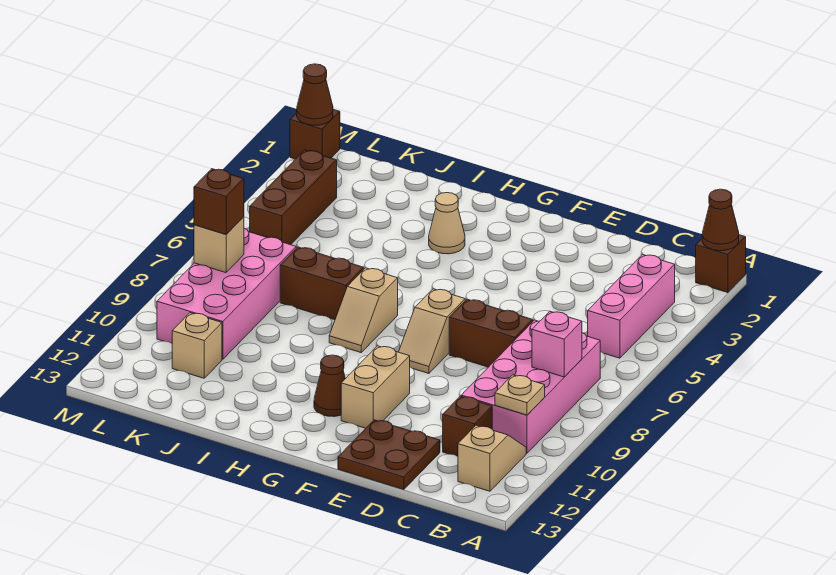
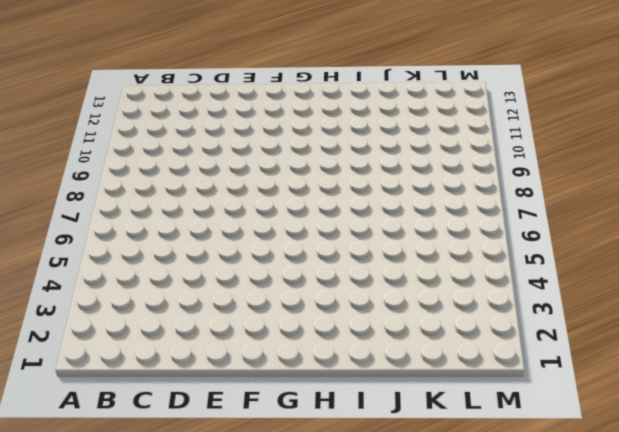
none -> brown 1x1 brick [696,235,746,293]
none -> pink 1x3 brick [588,254,675,358]
none -> pink 2x4 brick [461,320,600,453]

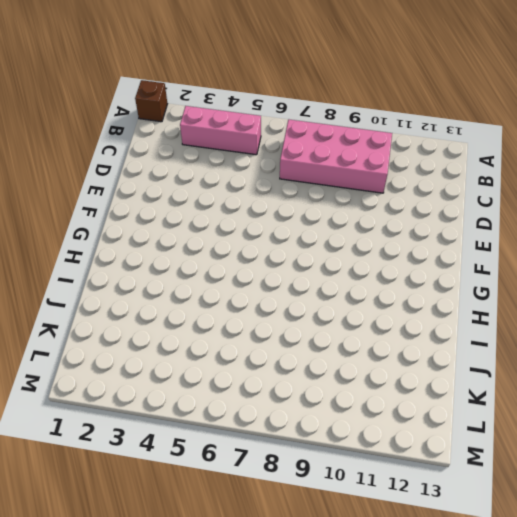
none -> tan 1x2 slope [458,425,526,491]
none -> brown 1x1 brick [443,396,492,457]
none -> brown 1x2 brick [449,299,533,367]

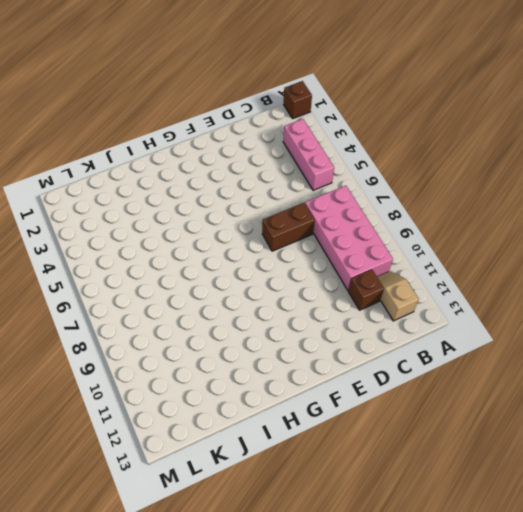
none -> brown 2x2 plate [338,420,440,490]
none -> tan 1x2 slope [399,289,465,373]
none -> tan 1x2 brick [341,346,410,428]

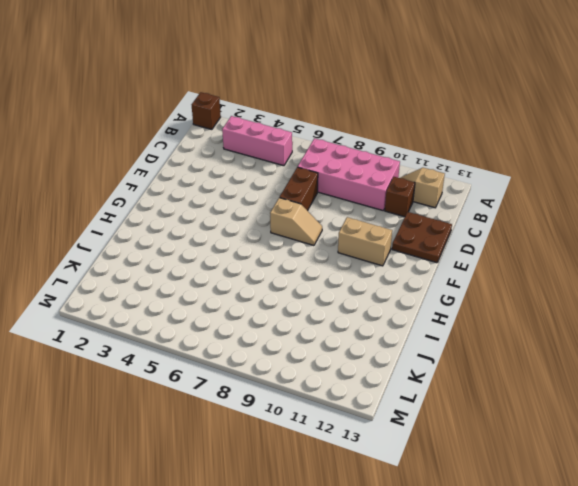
none -> brown 1x1 cone [314,355,345,417]
none -> tan 1x1 cone [429,193,465,254]
none -> tan 1x2 slope [329,268,398,352]

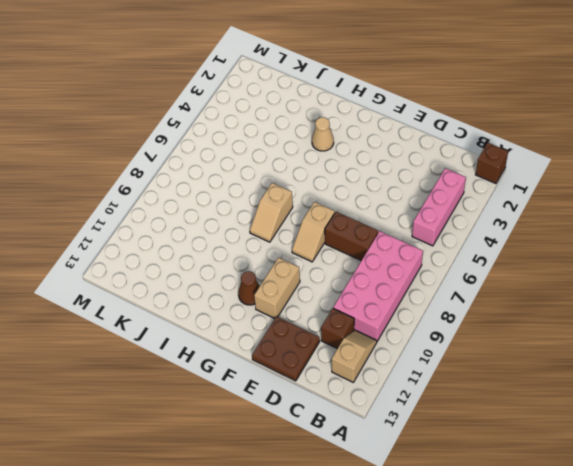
none -> brown 1x2 brick [280,247,364,320]
none -> pink 2x4 brick [157,228,296,359]
none -> tan 1x1 brick [172,313,222,378]

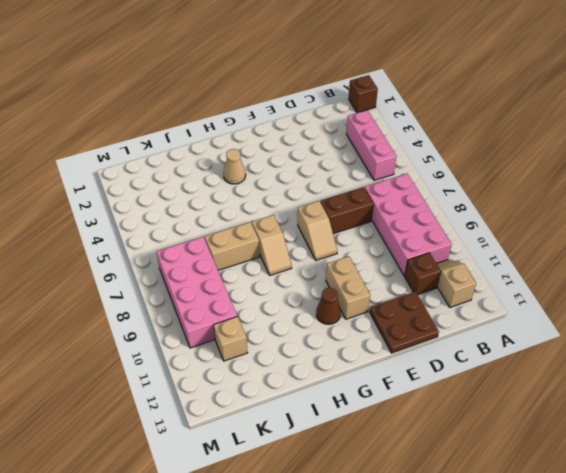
tan 1x2 brick [205,222,260,270] -> brown 1x2 brick [280,247,364,320]
none -> brown 1x3 brick [250,150,337,245]
none -> brown 1x1 brick [290,109,340,159]
none -> brown 1x1 cone [702,189,739,251]

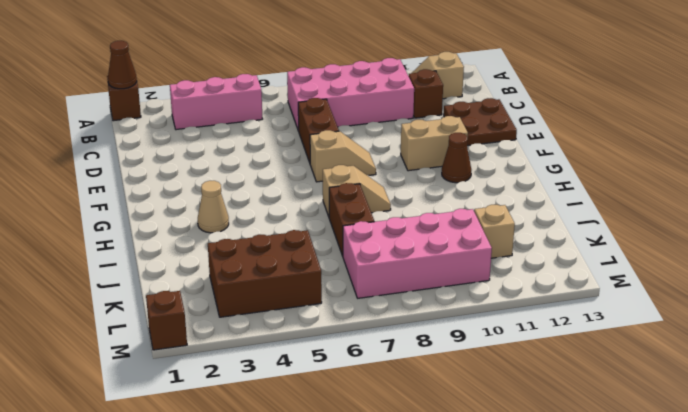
brown 2x3 brick [208,230,322,317] -> brown 1x3 brick [250,150,337,245]
none -> pink 1x1 brick [532,311,582,377]
none -> tan 1x1 plate [495,375,545,415]
none -> tan 1x1 brick [194,217,244,273]

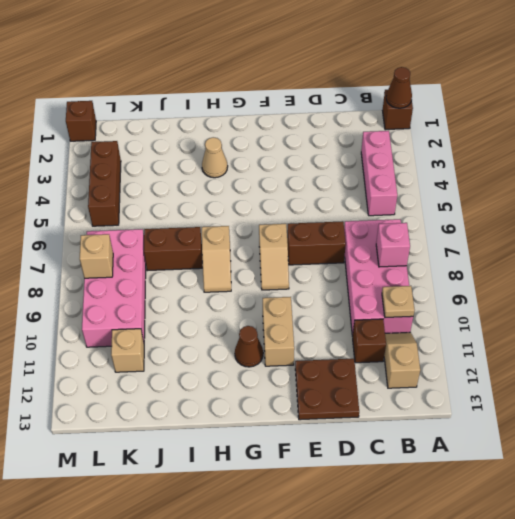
none -> brown 1x1 cone [297,64,333,125]
none -> brown 1x1 brick [194,169,244,234]

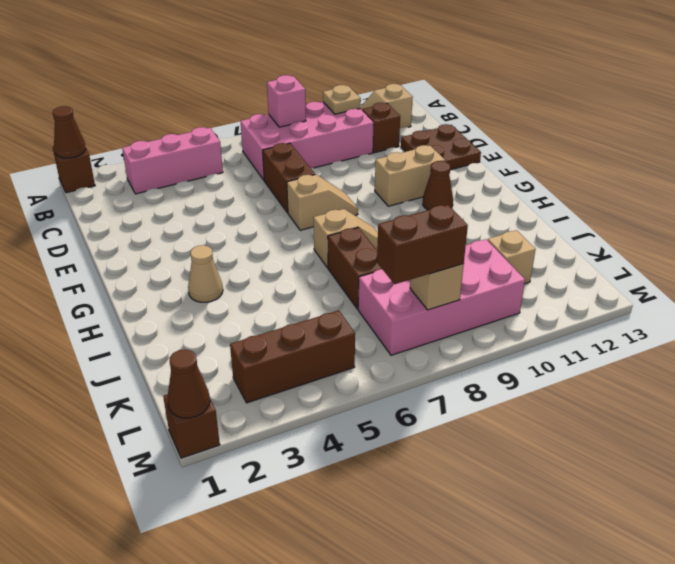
brown 1x2 brick [377,205,468,284] -> brown 1x1 brick [194,169,244,234]

